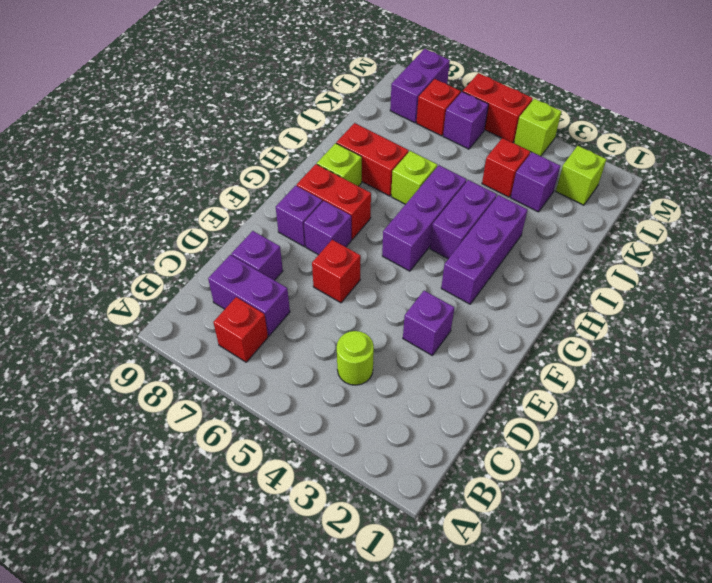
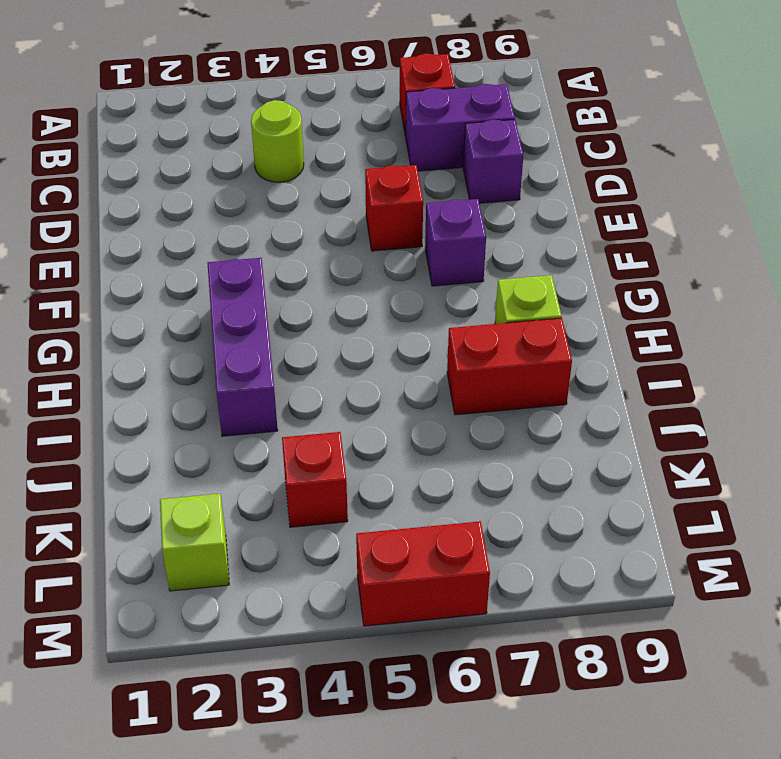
none -> purple 1x1 brick [403,291,454,355]
none -> purple 1x1 brick [276,186,322,247]
none -> purple 1x3 brick [382,165,467,271]

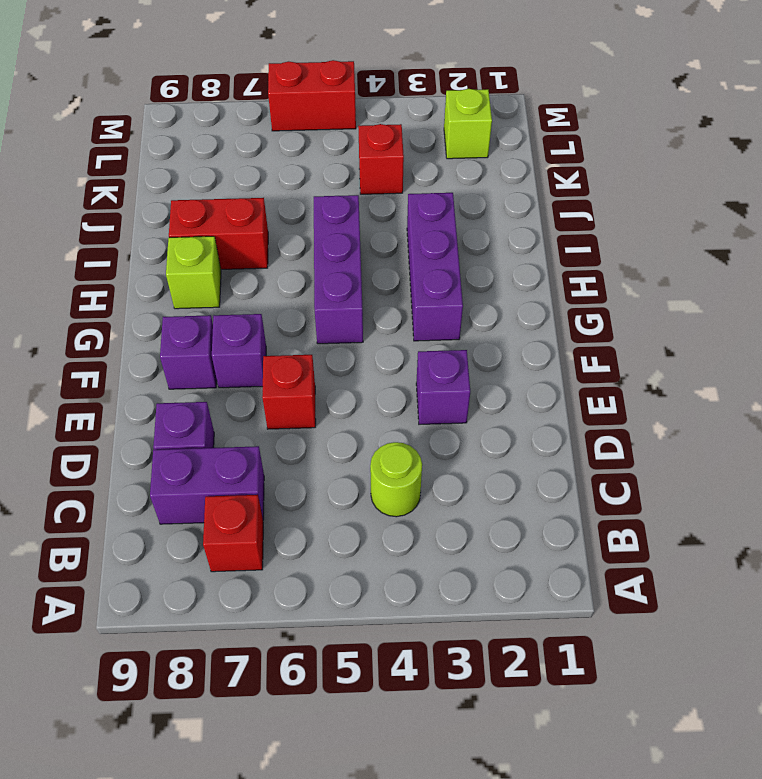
none -> red 1x2 brick [297,164,371,239]
none -> purple 1x2 brick [430,180,497,259]
none -> lime 1x1 brick [391,151,437,204]

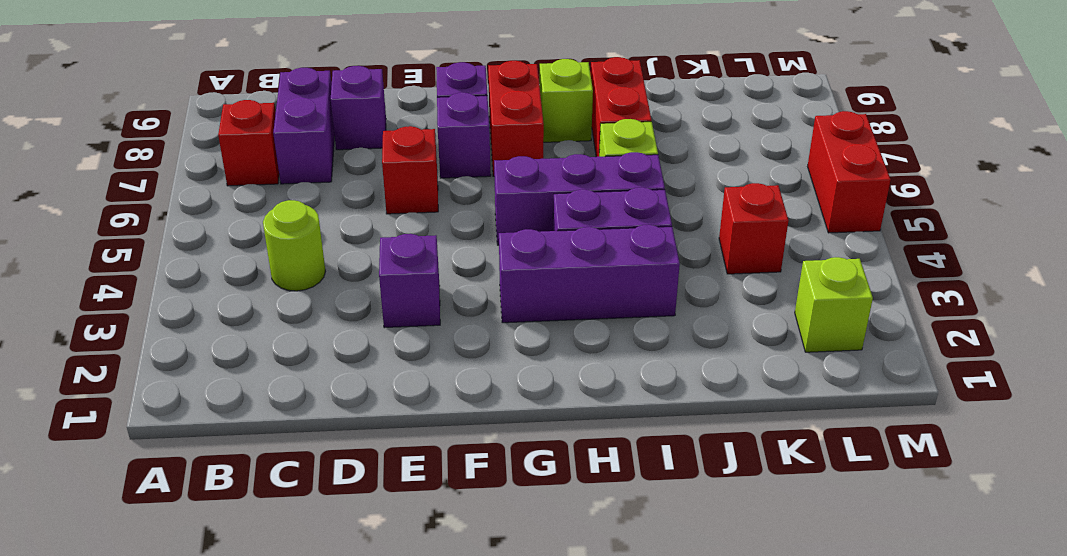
none -> purple 1x1 brick [511,152,560,212]
none -> purple 1x1 brick [443,92,489,149]
none -> red 1x1 brick [416,79,461,136]

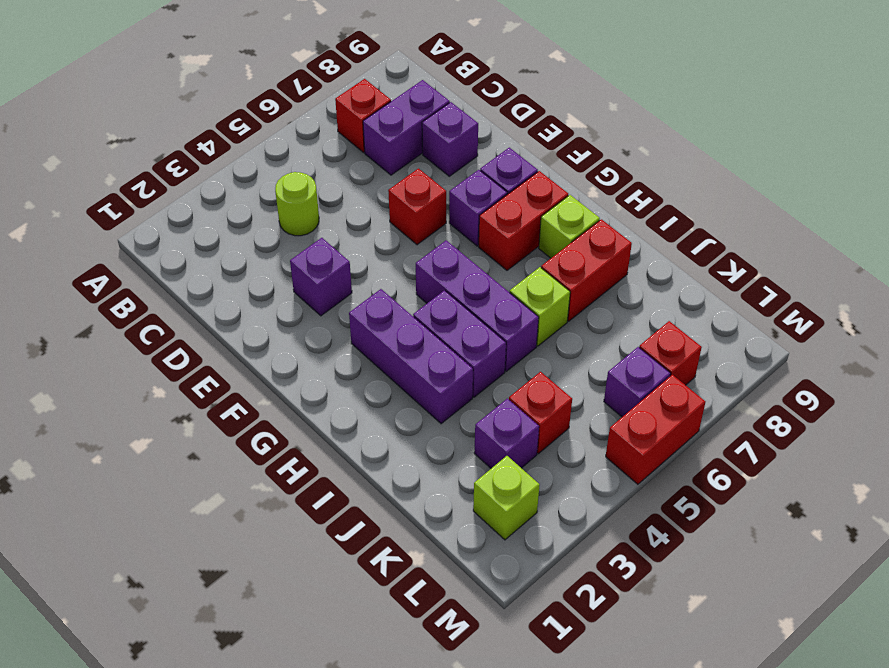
none -> purple 1x2 brick [390,49,450,123]
none -> lime 1x1 brick [514,99,562,156]

